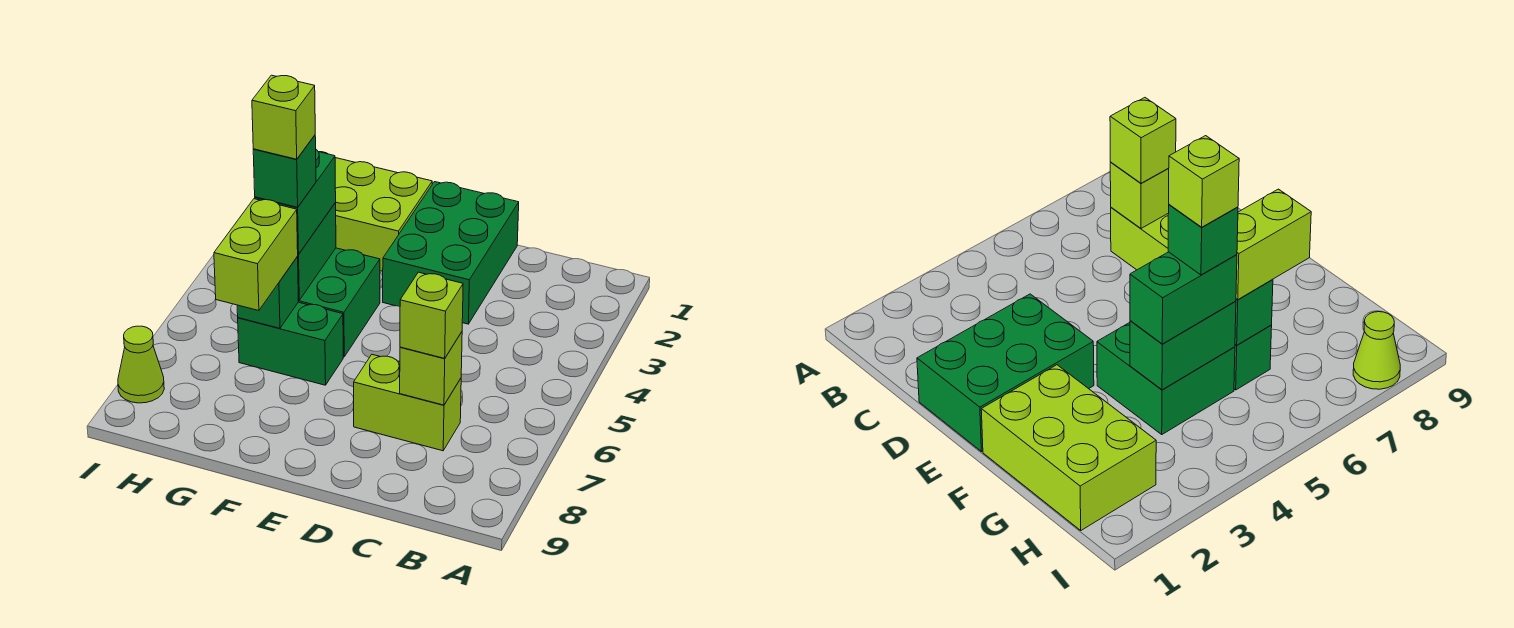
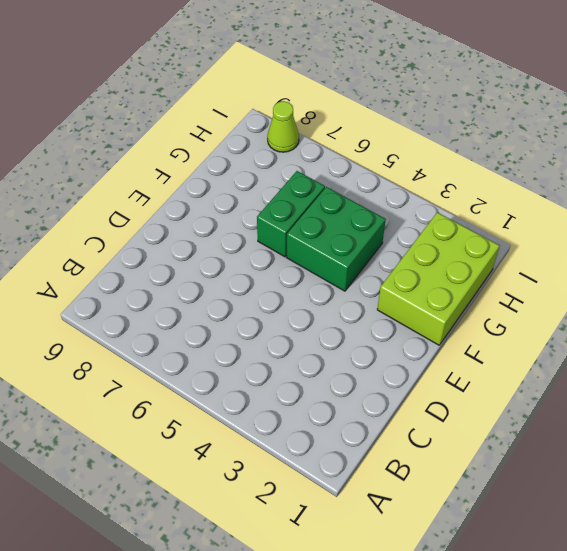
none -> lime 1x2 brick [354,355,461,451]
none -> green 2x3 brick [383,182,519,324]
none -> lime 1x1 brick [400,332,462,405]

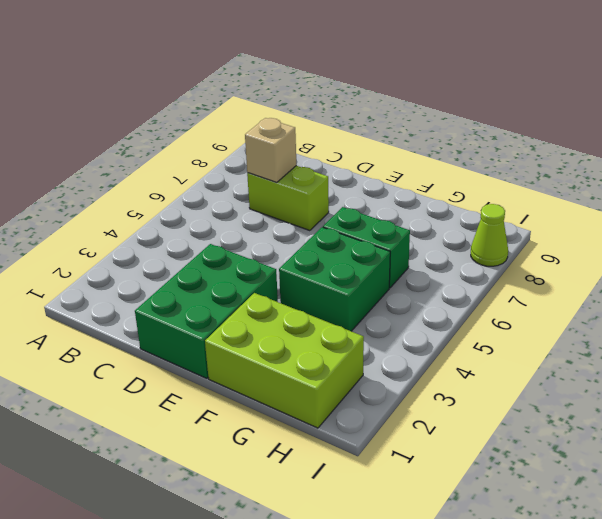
tan 1x1 brick [245,118,296,183] -> lime 1x1 brick [400,332,462,405]
none -> green 1x2 brick [297,202,336,300]
none -> green 1x1 brick [237,257,298,328]
none -> lime 1x1 brick [400,272,463,358]

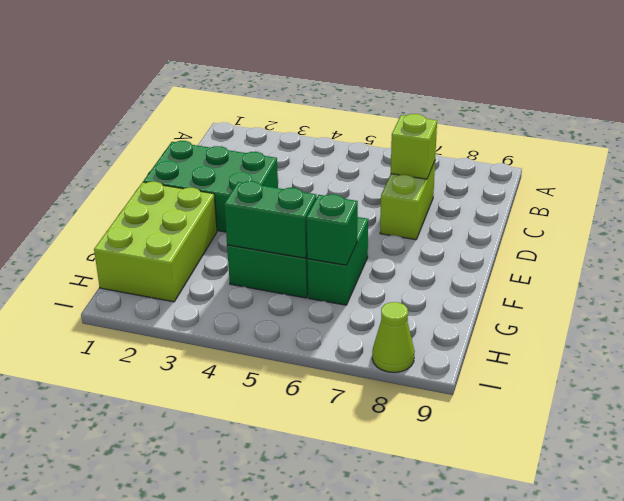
none -> lime 1x1 brick [400,272,463,358]
none -> green 1x2 brick [255,150,336,254]
none -> lime 1x2 brick [214,199,298,311]

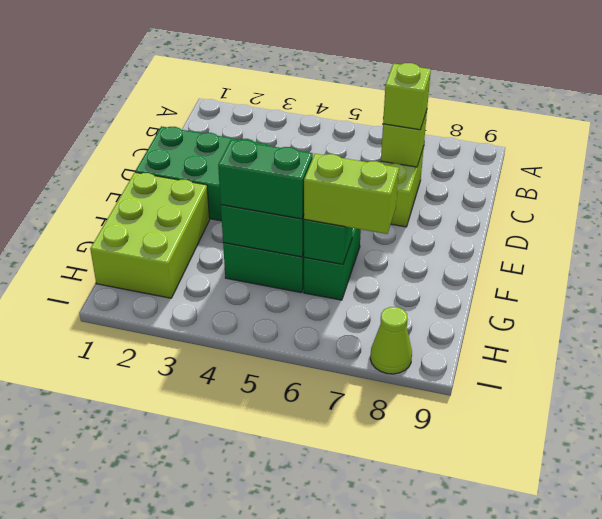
none -> green 1x1 brick [253,135,316,207]
none -> lime 1x1 brick [252,75,315,159]

